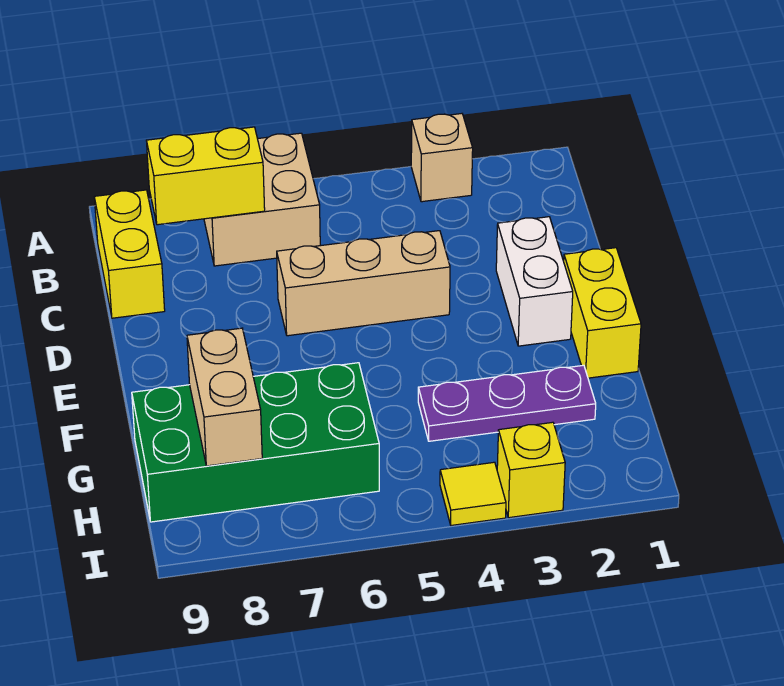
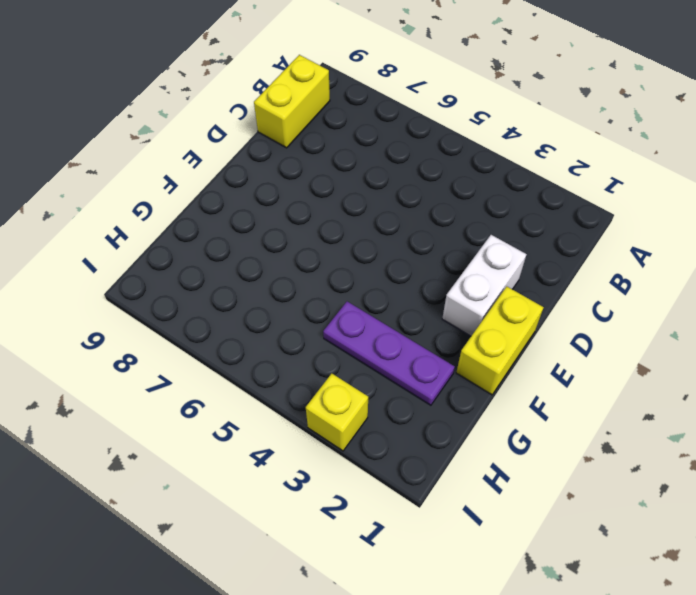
none -> tan 1x1 brick [411,114,473,202]
none -> tan 2x2 brick [204,133,320,266]
none -> tan 1x3 brick [277,231,450,336]

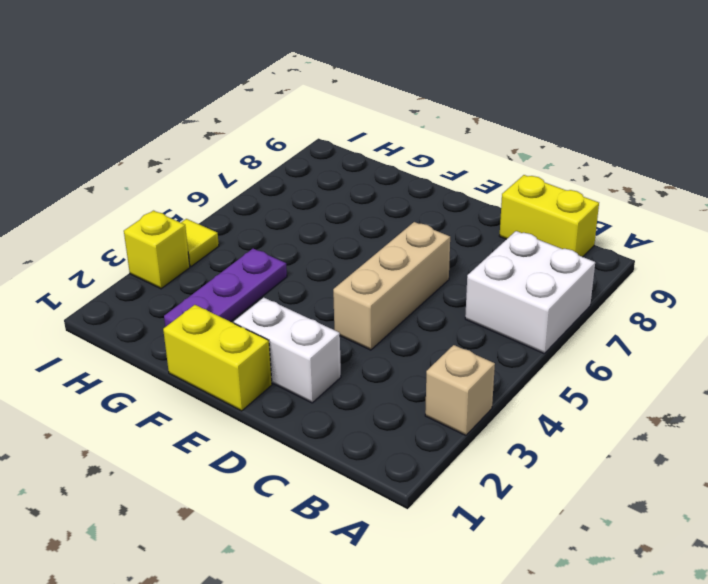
white 2x2 brick [465,231,595,354] -> tan 2x2 brick [204,133,320,266]
none -> green 2x4 brick [132,363,379,522]
none -> yellow 1x2 brick [146,127,265,225]
none -> tan 1x2 brick [187,328,262,466]

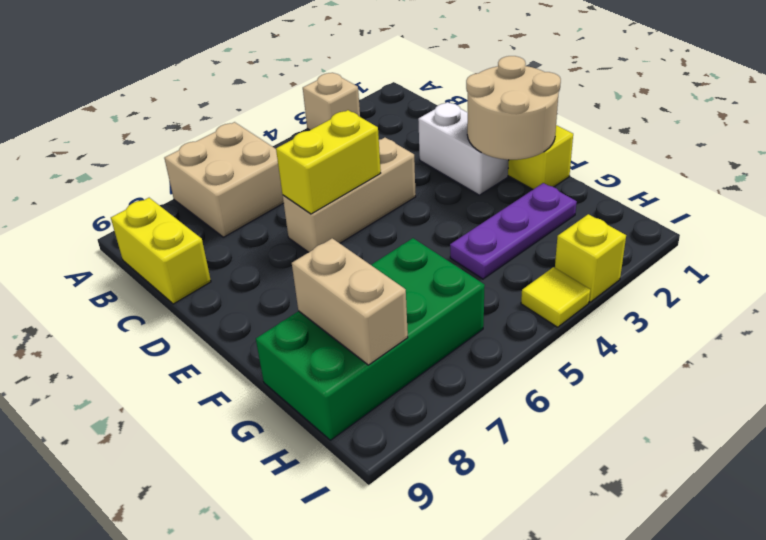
yellow 1x2 brick [276,110,381,214] -> yellow 1x2 brick moved to [146,127,265,225]
tan 2x2 round brick [466,56,561,160] -> none

